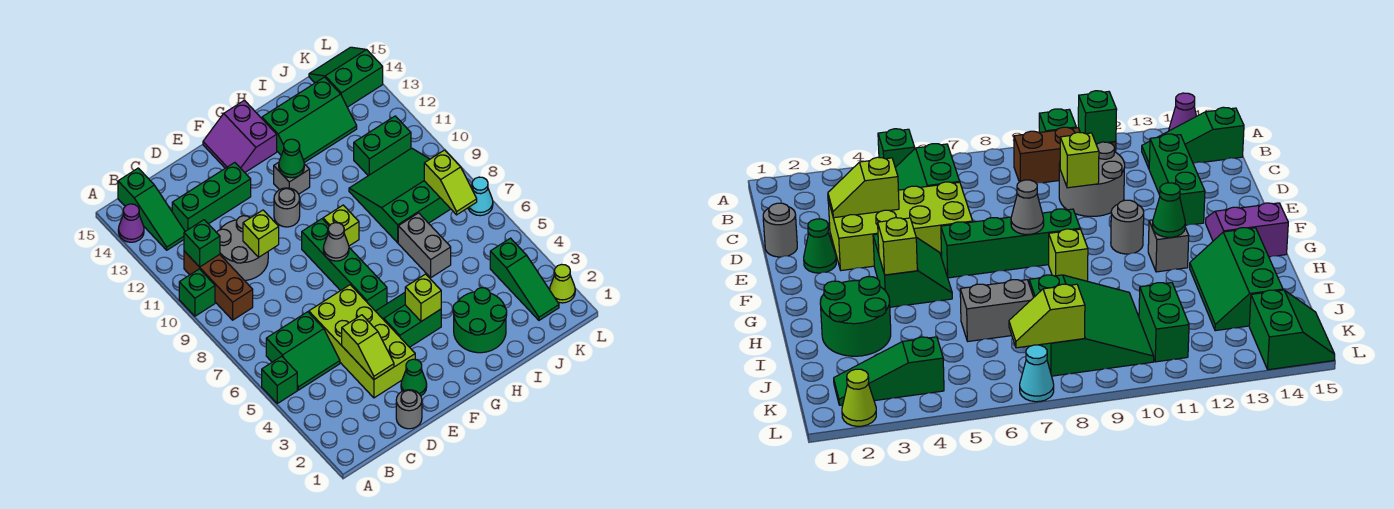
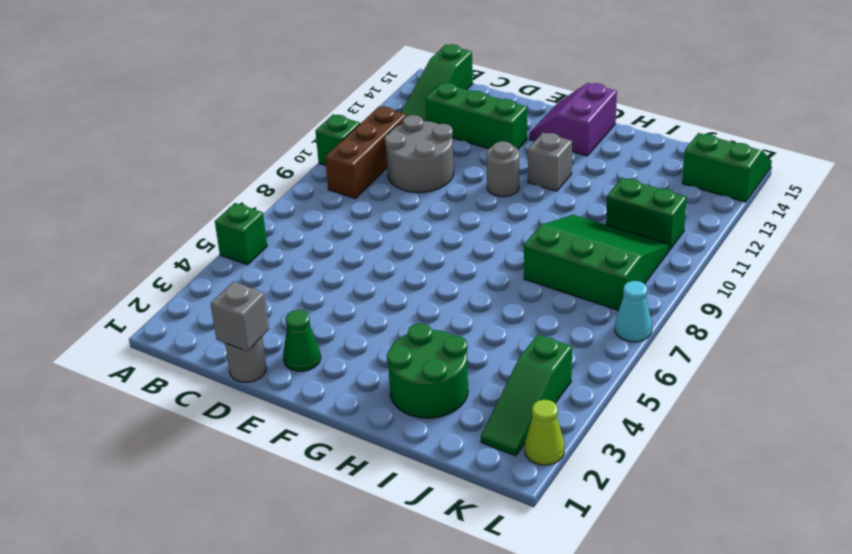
grey 1x1 brick [211,282,269,351] -> none
none -> purple 1x1 cone [118,204,144,242]
none -> green 2x2 slope [266,312,340,390]
none -> lime 2x4 brick [309,285,415,398]
none -> green 2x2 slope [376,293,441,347]

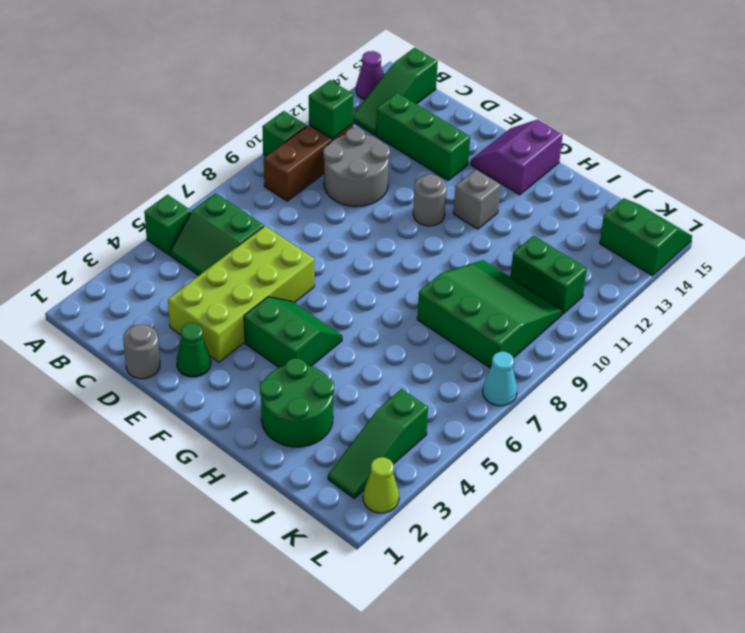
none -> green 1x4 brick [302,219,387,311]
none -> lime 1x1 brick [323,205,359,246]
none -> green 2x3 slope [262,77,357,163]
none -> grey 1x2 brick [398,213,451,278]

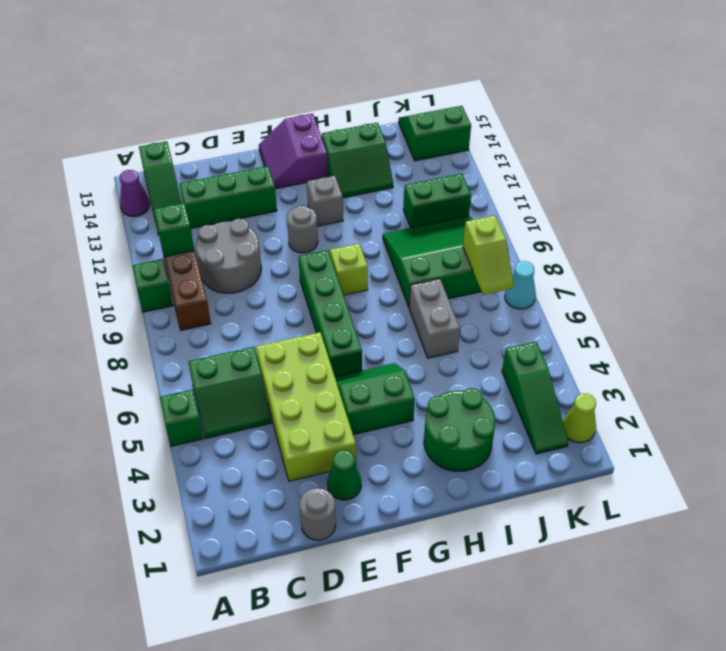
green 2x2 slope [321,123,393,198] -> green 2x3 slope [262,77,357,163]
none -> lime 1x2 slope [342,315,394,379]
none -> lime 1x1 brick [243,210,279,257]
none -> grey 1x1 cone [323,223,349,261]
none -> lime 1x1 brick [405,274,441,321]

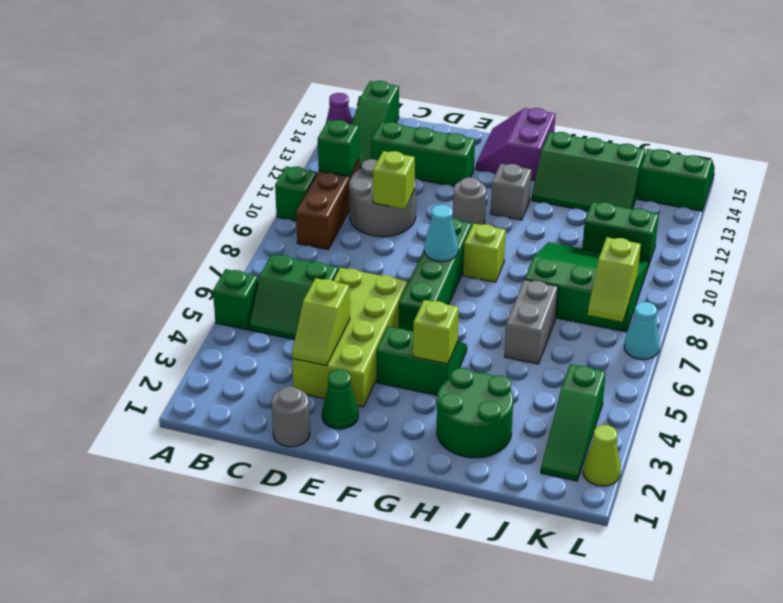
cyan 1x1 cone [424,205,458,262] -> grey 1x1 cone [323,223,349,261]
none -> green 1x1 cone [279,139,304,178]

